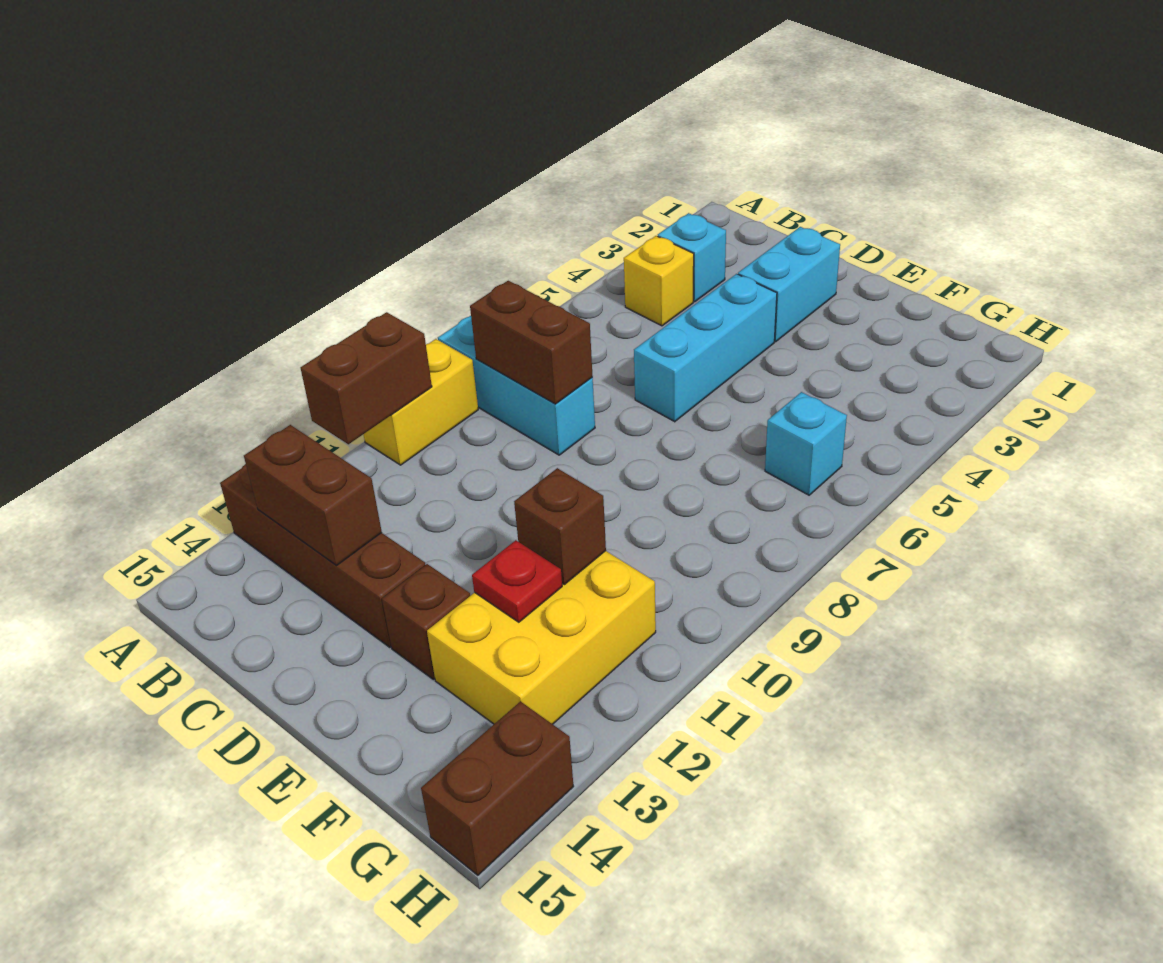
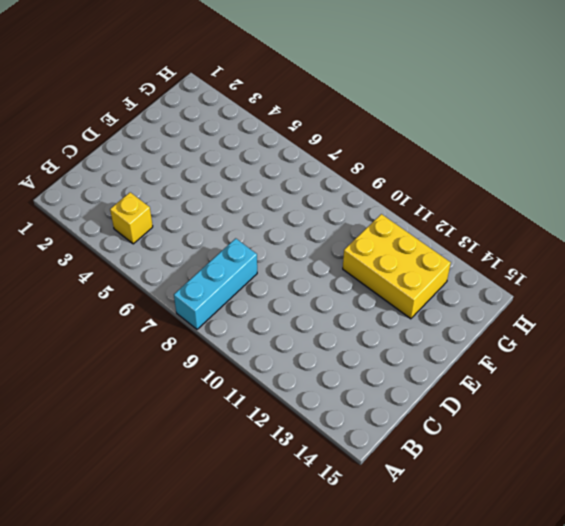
none -> yellow 1x2 brick [364,339,478,465]
none -> brown 1x4 brick [220,464,425,647]
none -> cyan 1x1 brick [658,213,726,302]

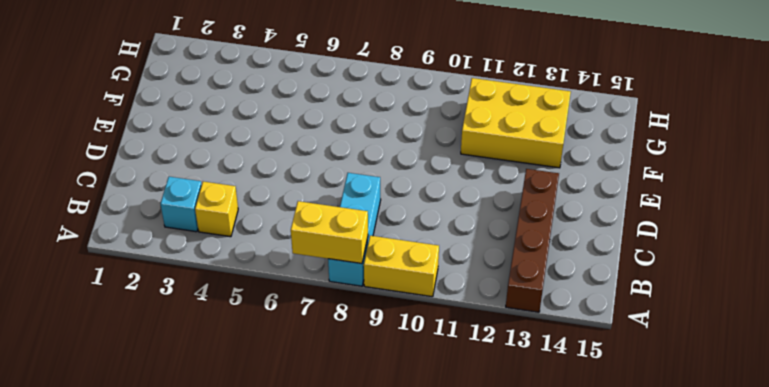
yellow 1x2 brick [291,201,368,264] -> none
none -> cyan 1x2 brick [738,227,840,342]
none -> cyan 1x3 brick [634,274,777,422]
none -> brown 1x1 brick [382,564,470,679]

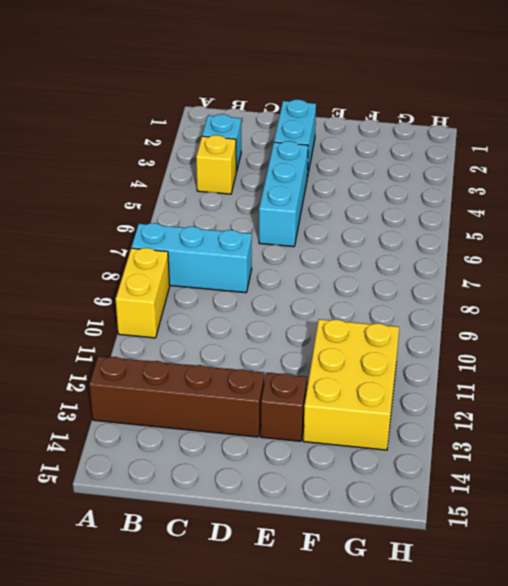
none -> cyan 1x1 brick [765,392,847,495]
none -> brown 1x2 brick [421,702,574,875]
none -> brown 1x2 brick [301,312,432,444]

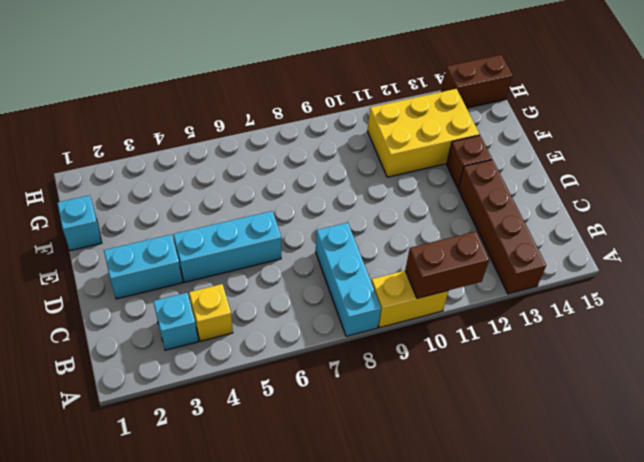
cyan 1x1 brick [57,195,102,251] -> cyan 1x1 brick moved to [765,392,847,495]
none -> brown 1x2 brick [470,281,593,404]
none -> brown 1x2 brick [244,425,382,565]
none -> brown 1x1 brick [514,468,606,585]

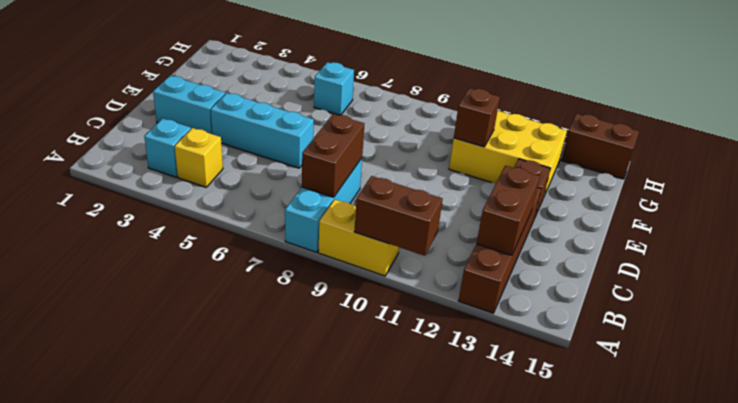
none -> red 1x1 plate [472,540,562,622]

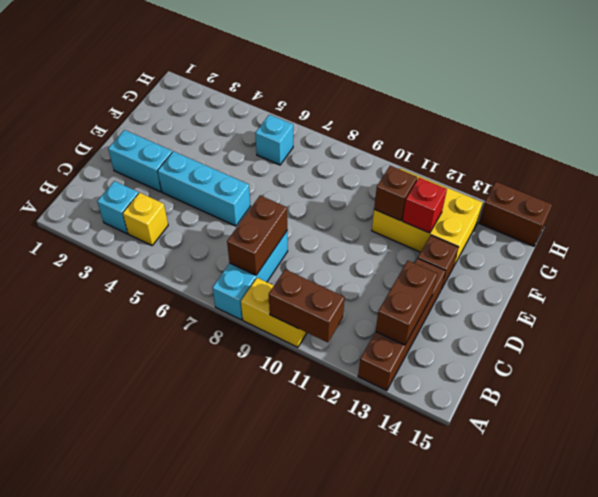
red 1x1 brick [403,178,447,233] -> red 1x1 plate [472,540,562,622]

